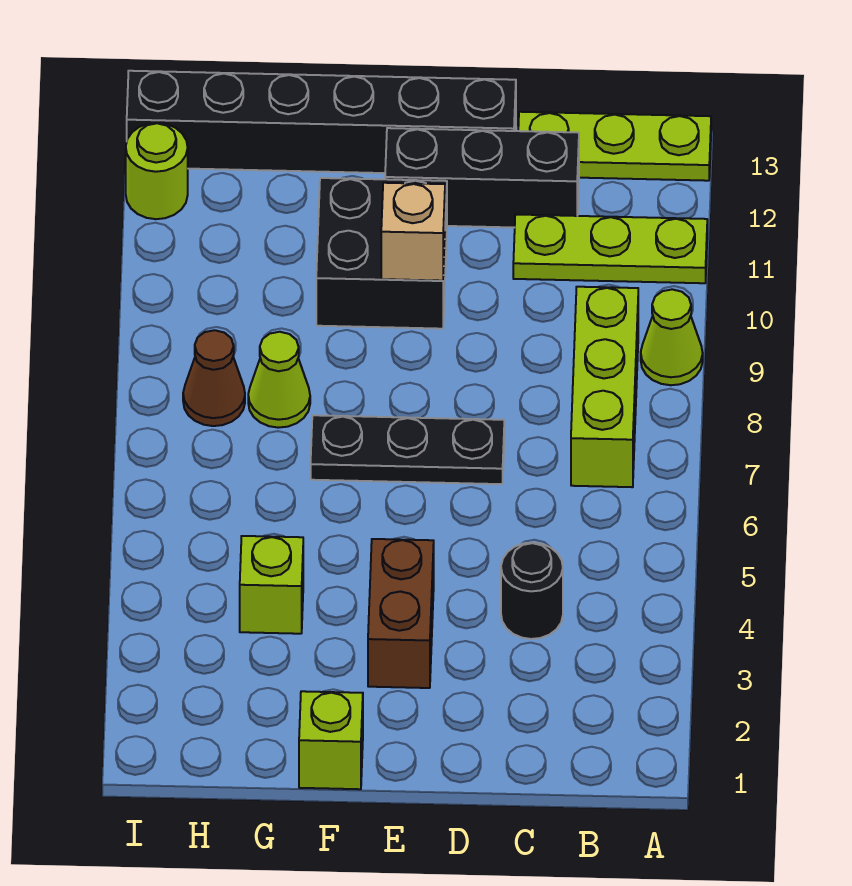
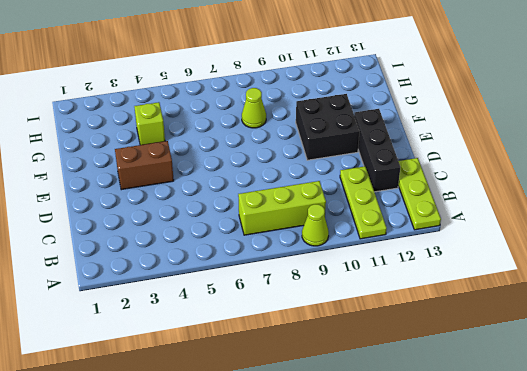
none -> black 1x1 round brick [501,543,563,639]
none -> black 1x3 plate [311,415,504,484]
none -> black 1x6 brick [127,71,516,173]

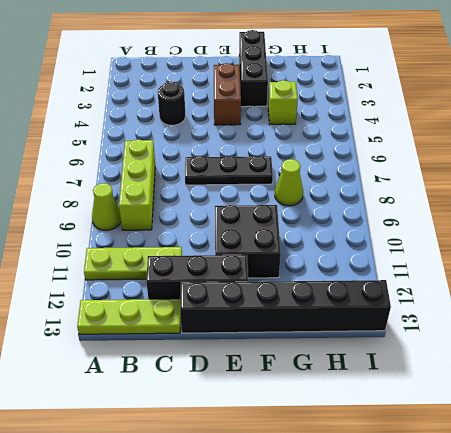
black 1x3 brick [239,30,268,107] -> lime 1x1 brick [299,691,363,789]
none -> brown 1x1 cone [183,330,245,426]
none -> lime 1x1 round brick [126,123,188,219]
none -> tan 1x1 brick [381,183,445,281]

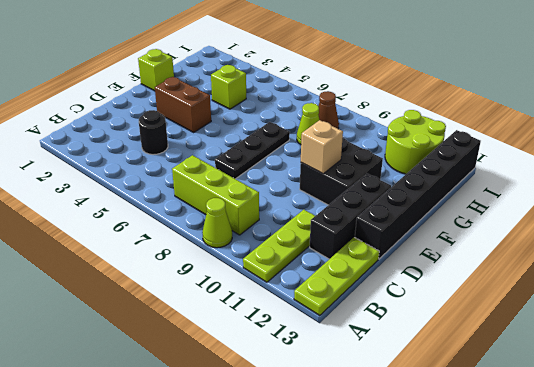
lime 2x2 round brick [385,110,446,174] -> lime 1x1 round brick [126,123,188,219]

